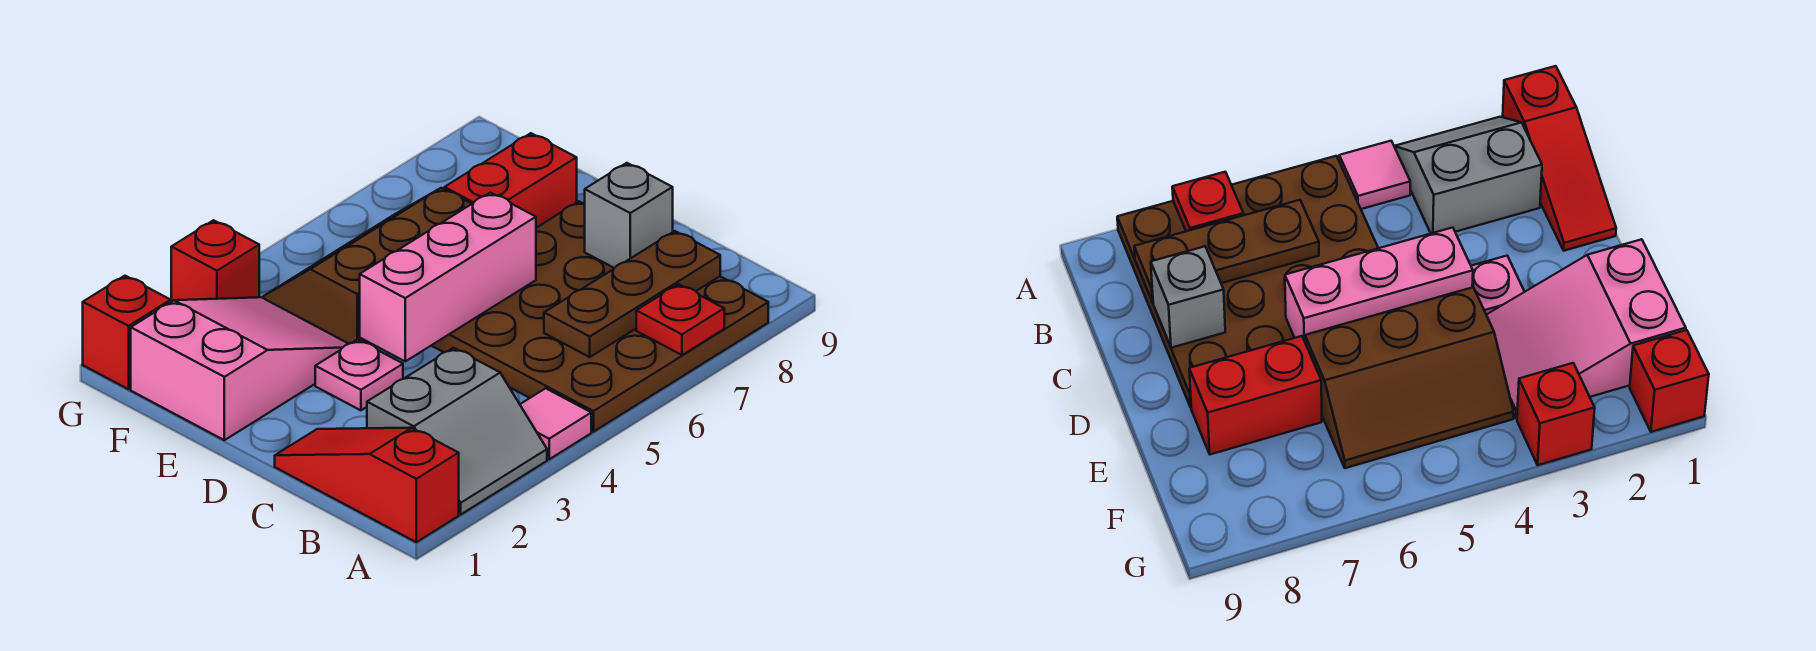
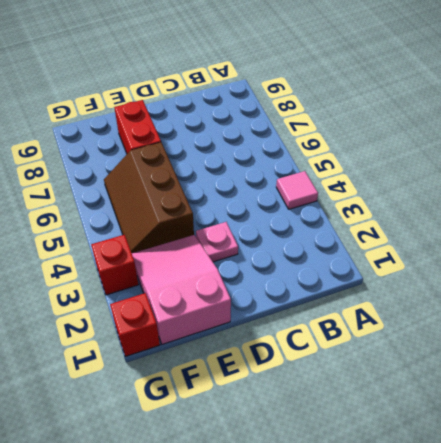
none -> red 1x3 slope [275,428,459,542]
none -> grey 2x2 slope [367,348,547,514]
none -> brown 4x4 plate [431,201,768,432]

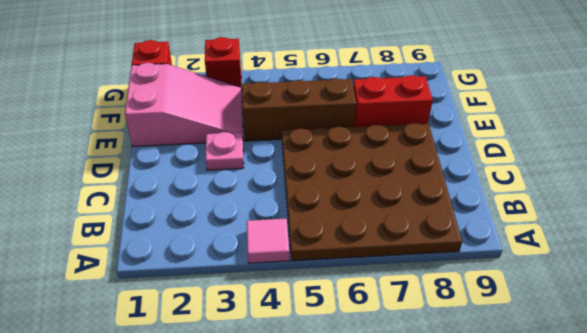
none -> red 1x3 slope [275,428,459,542]
none -> grey 2x2 slope [367,348,547,514]
none -> red 1x1 plate [636,284,724,355]

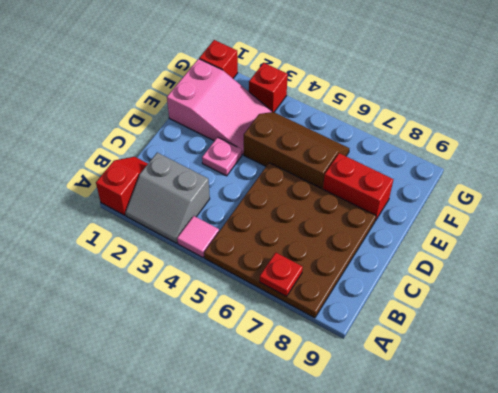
red 1x2 slope [96,157,148,215] -> red 1x3 slope [275,428,459,542]
none -> brown 1x3 plate [544,231,720,357]
none -> grey 1x1 brick [585,163,673,268]
none -> pink 1x3 brick [360,193,536,361]

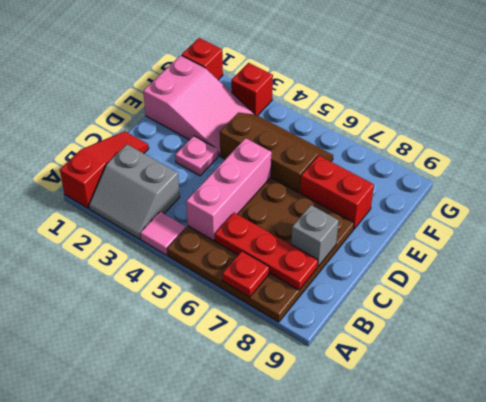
pink 1x3 brick [186,138,272,240] -> pink 1x3 brick turned to [360,193,536,361]
red 1x3 plate [215,213,318,290] -> brown 1x3 plate [544,231,720,357]

